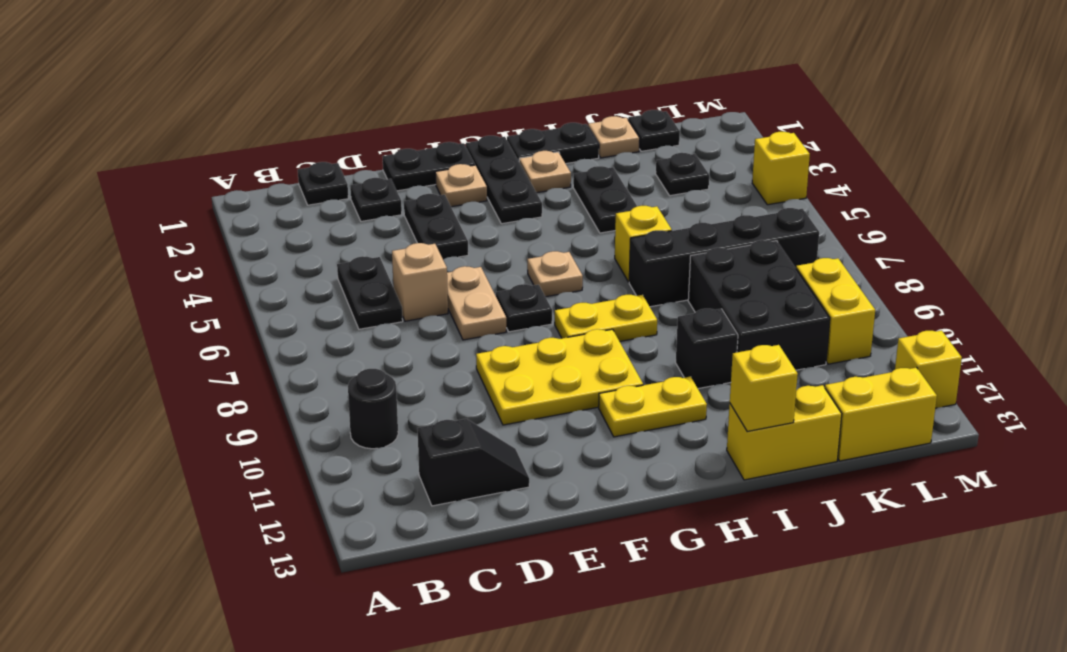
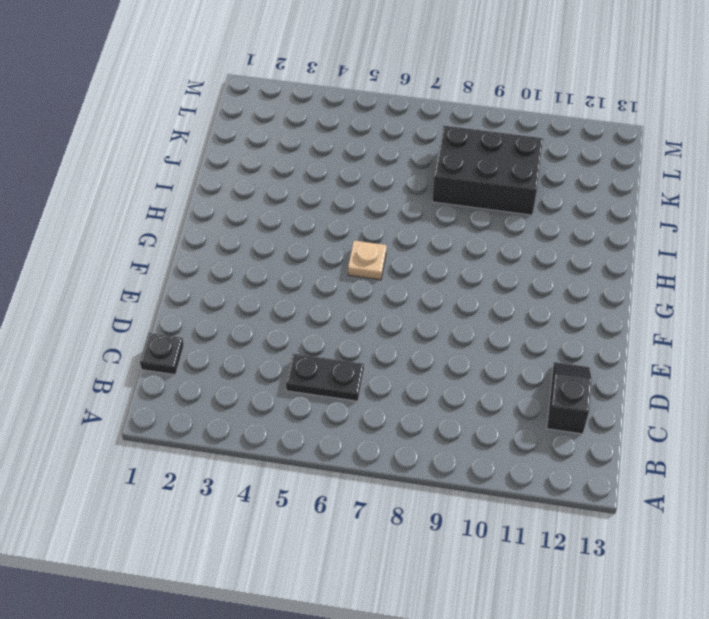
none -> black 1x1 round brick [348,369,398,449]
none -> black 1x1 plate [350,178,402,221]
none -> tan 1x1 brick [392,243,448,321]
none -> black 1x2 plate [382,142,475,191]

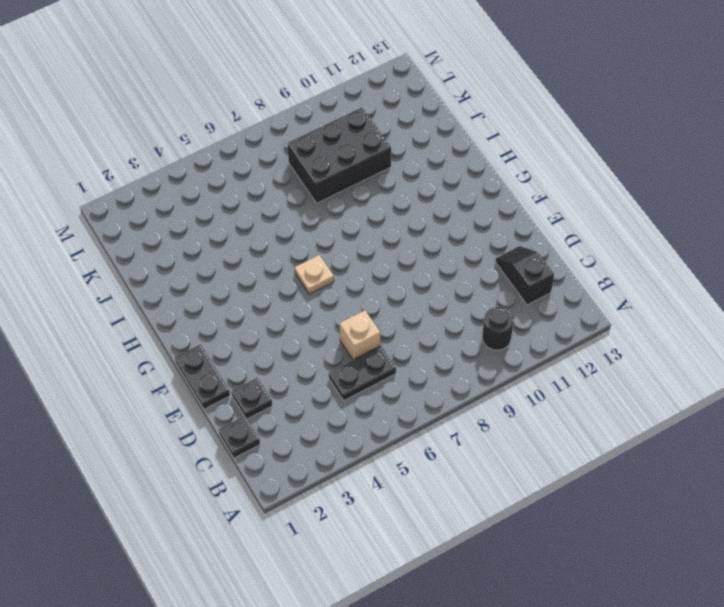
none -> black 1x2 plate [404,194,468,259]
none -> tan 1x2 plate [447,266,506,340]
none -> yellow 2x3 plate [476,329,643,425]
none -> tan 1x1 plate [435,164,487,207]

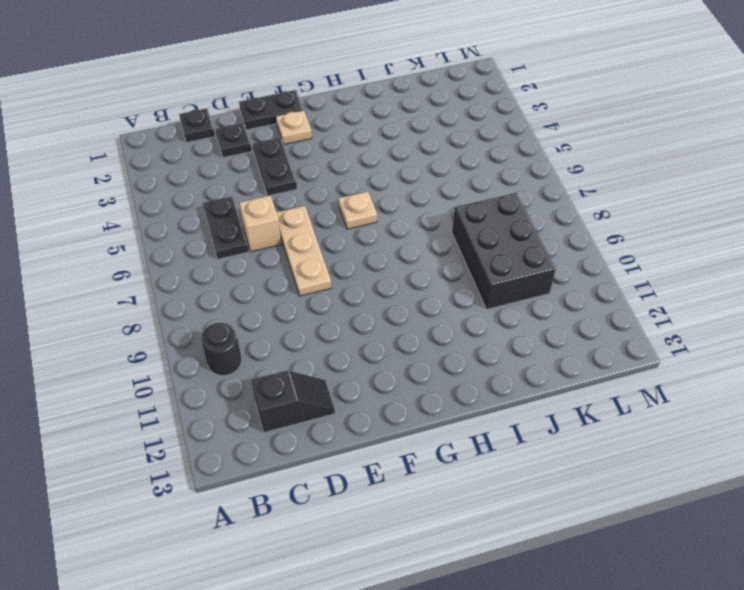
tan 1x3 plate [276,206,331,296] -> tan 1x2 plate [447,266,506,340]
none -> yellow 2x3 plate [476,329,643,425]
none -> black 1x1 plate [496,284,552,332]
none -> black 1x3 plate [466,136,542,224]
none -> yellow 1x2 plate [555,295,657,341]

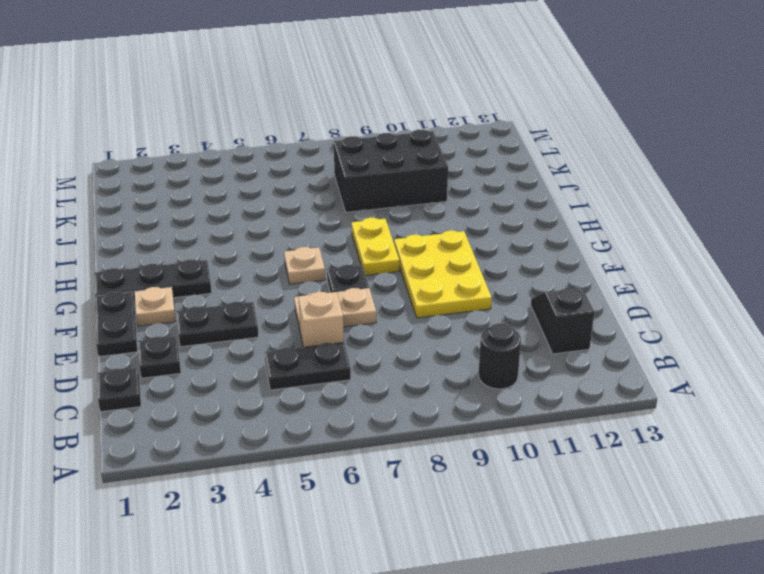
none -> yellow 1x2 plate [599,377,707,437]
none -> black 1x2 plate [507,123,599,164]
none -> tan 1x1 plate [519,151,571,193]
none -> black 1x2 plate [573,166,637,233]

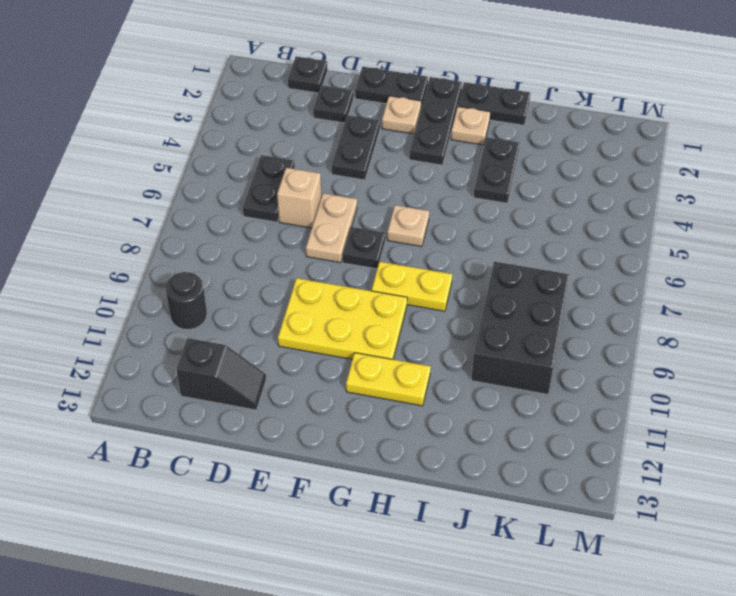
none -> yellow 1x1 brick [615,205,672,282]
none -> black 1x4 brick [629,208,819,307]
none -> black 1x1 brick [676,309,738,389]
none -> yellow 1x2 brick [727,385,842,480]

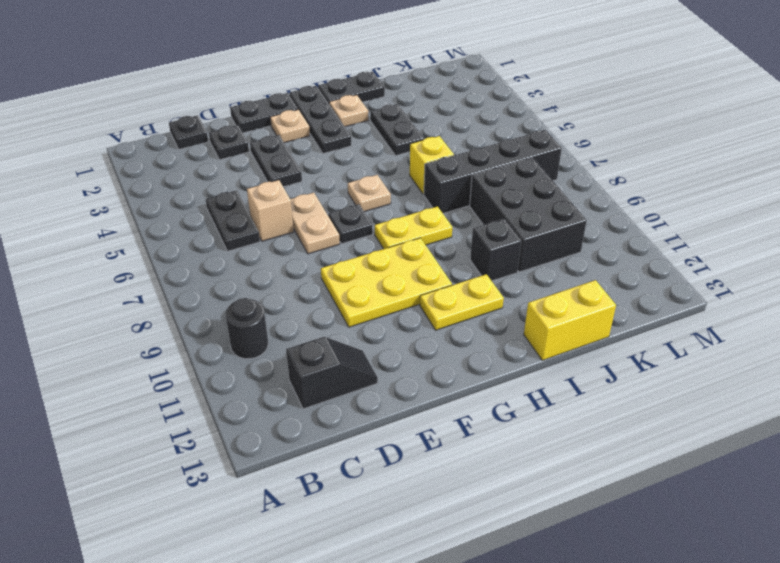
none -> tan 1x1 plate [588,116,640,158]
none -> black 1x1 plate [628,110,680,151]
none -> black 1x1 plate [656,153,709,196]
none -> yellow 1x2 brick [825,368,937,461]

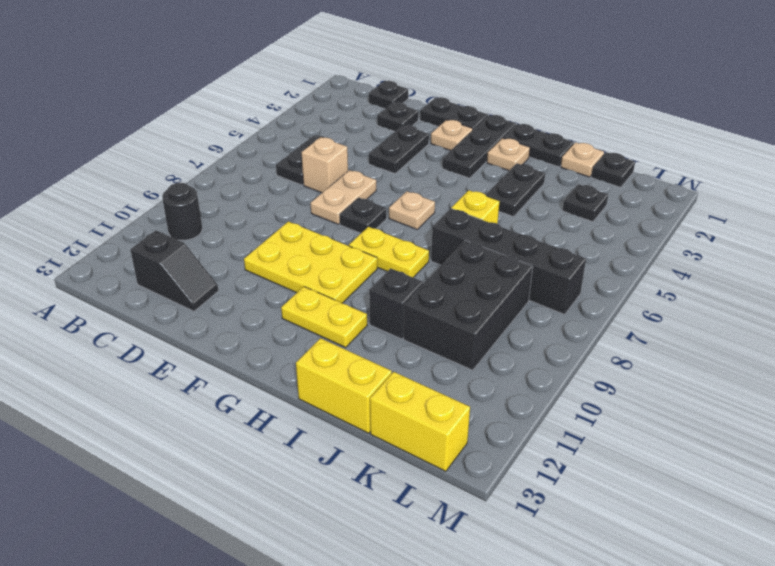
none -> yellow 1x2 brick [796,258,875,364]
none -> yellow 1x1 brick [752,132,810,205]
none -> yellow 1x1 brick [895,330,962,408]
none -> yellow 1x1 brick [730,345,798,431]

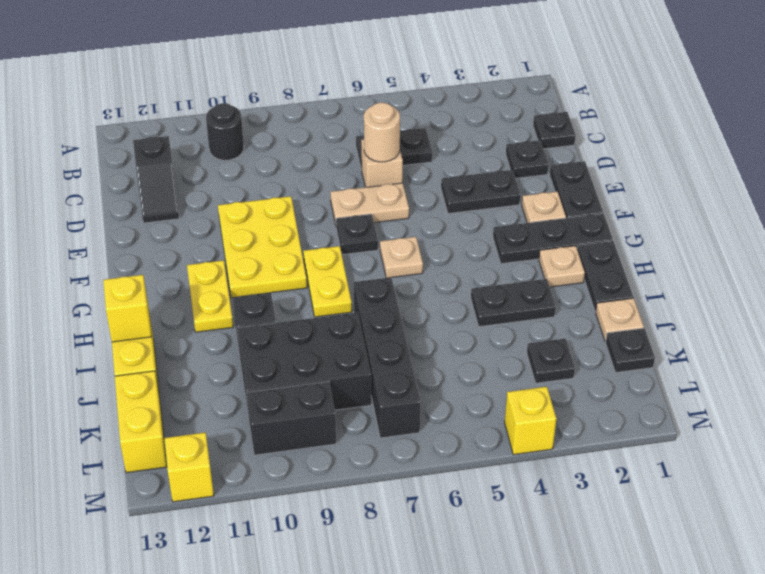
tan 1x1 round brick [364,103,400,162] -> none
black 1x2 brick [246,382,336,455] -> yellow 1x2 brick [796,258,875,364]
none -> yellow 1x1 brick [615,205,672,282]

